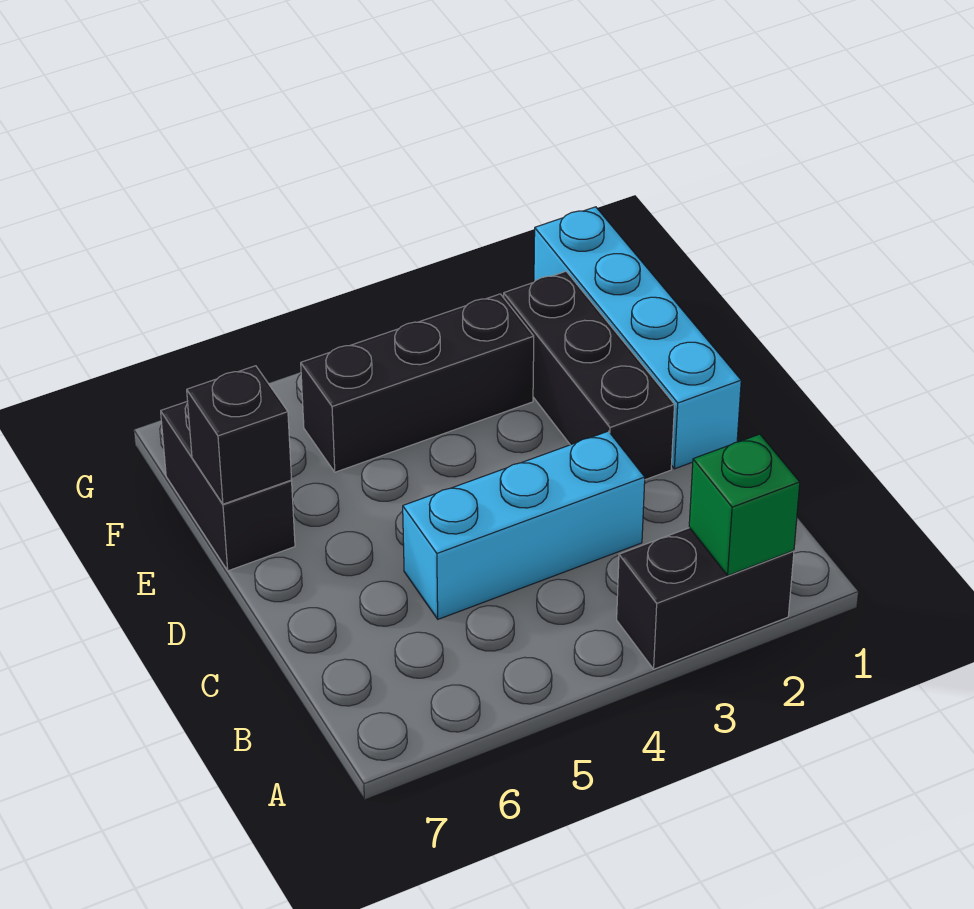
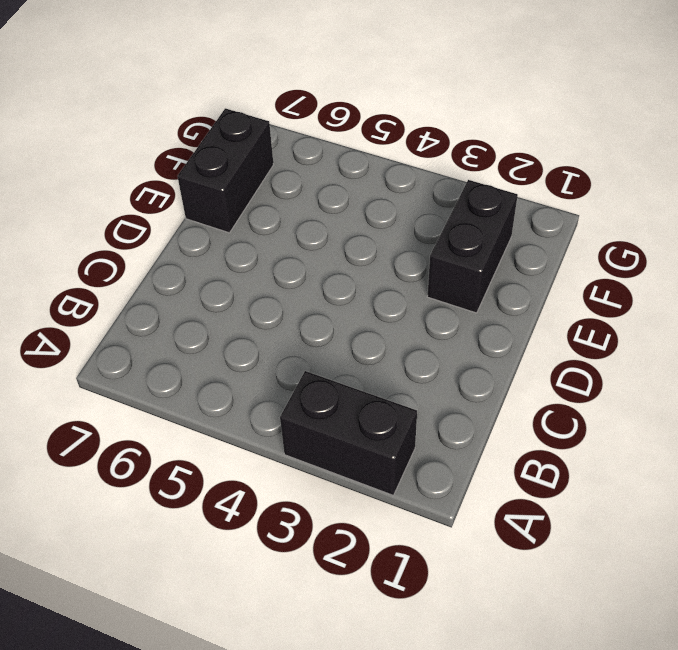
black 1x2 brick [427,180,518,313] -> black 1x3 brick [504,271,675,480]
none -> cyan 1x3 brick [403,431,645,619]
none -> cyan 1x4 brick [534,207,741,469]

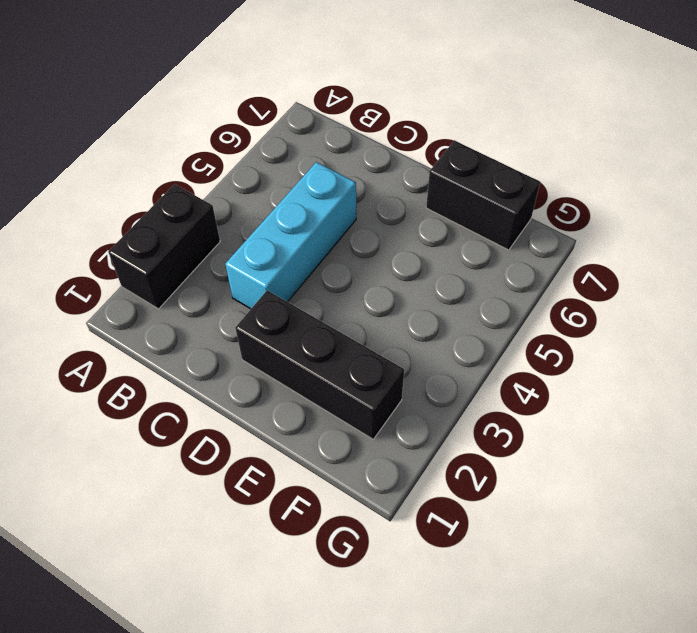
none -> cyan 1x4 brick [534,207,741,469]
none -> black 1x3 brick [301,294,534,472]

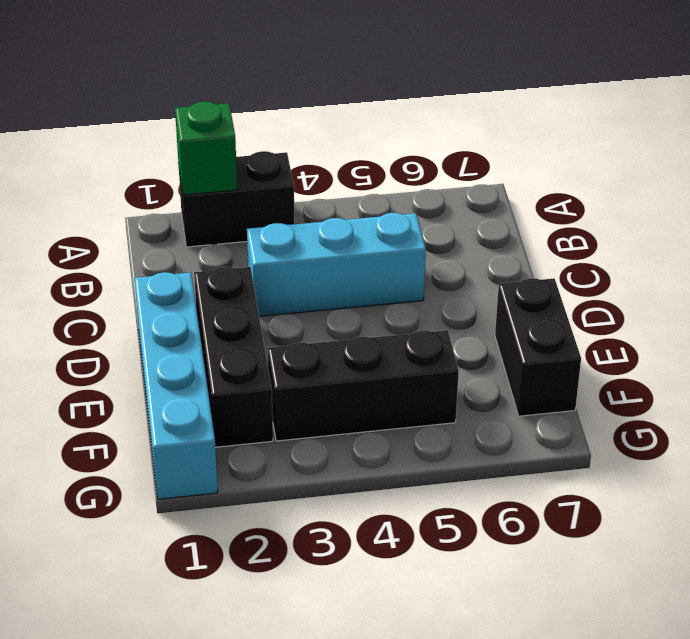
none -> black 1x1 brick [187,366,292,504]

